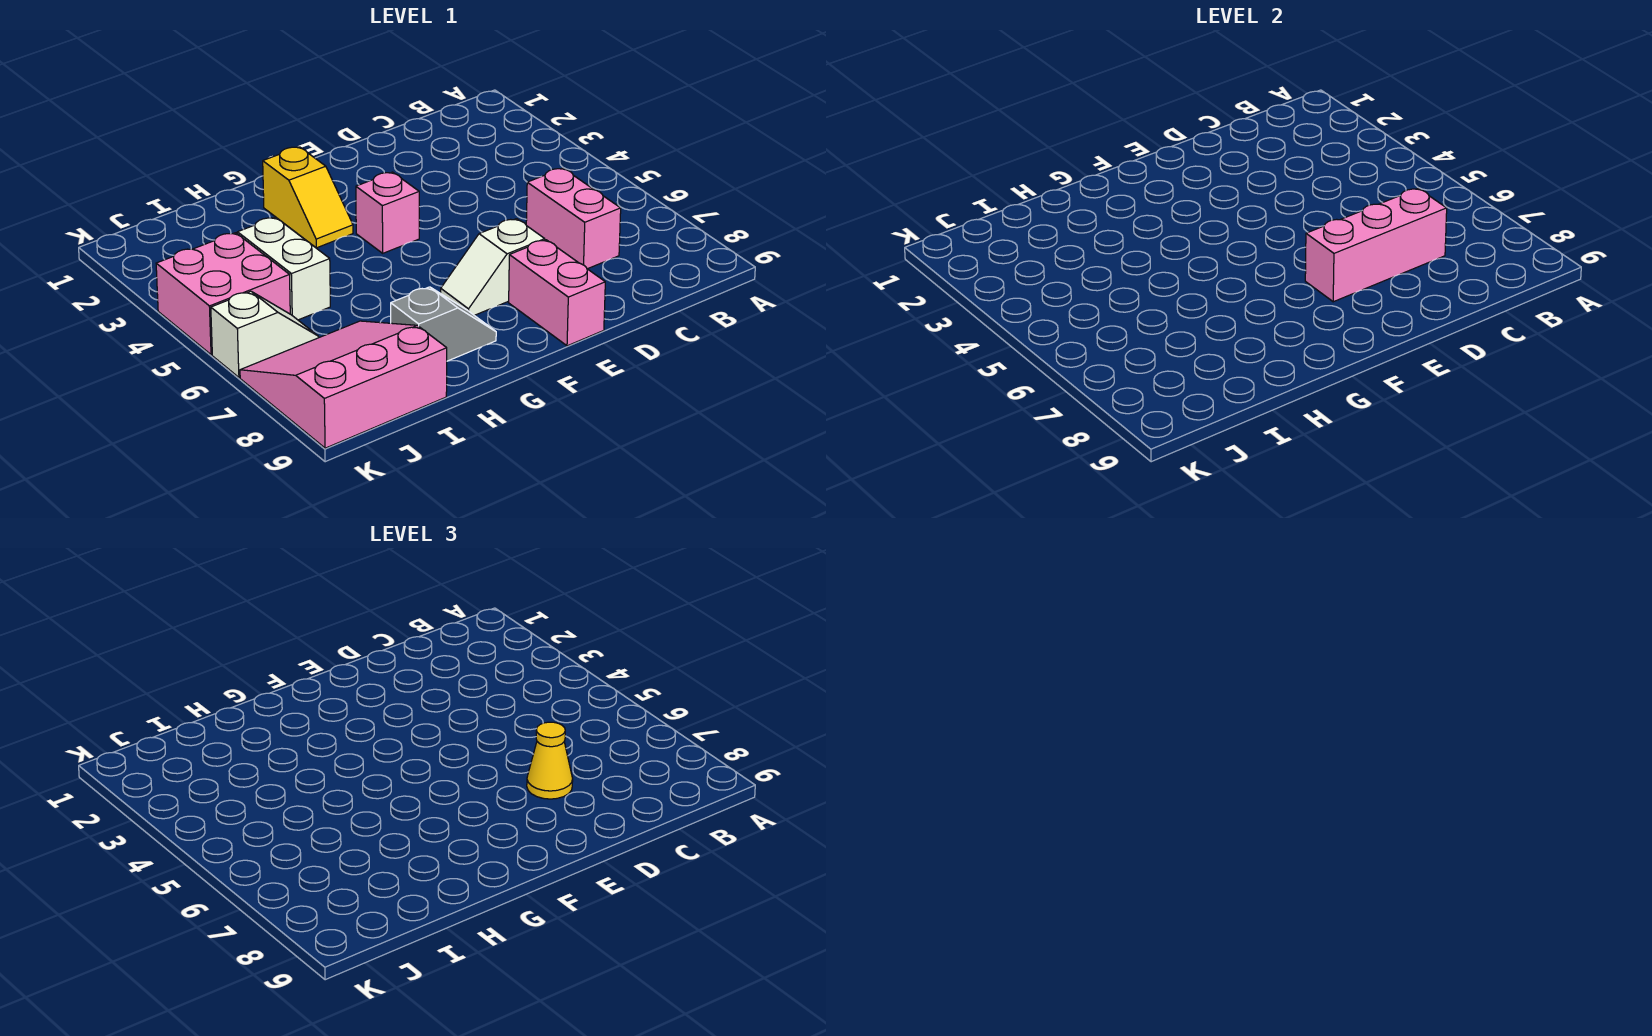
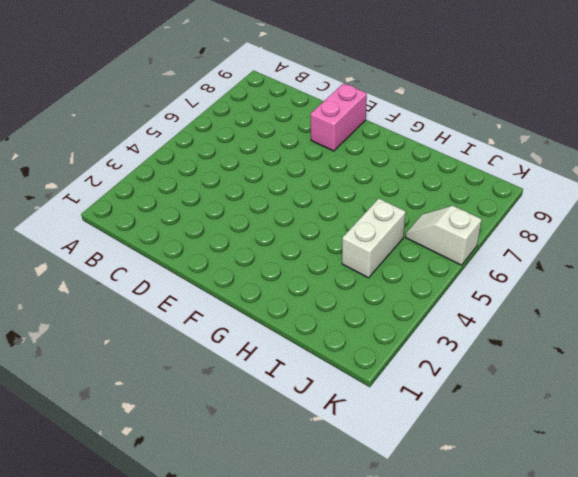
none -> pink 1x2 brick [526,168,621,269]
none -> white 1x2 slope [441,219,545,315]
none -> pink 1x1 brick [356,172,419,253]

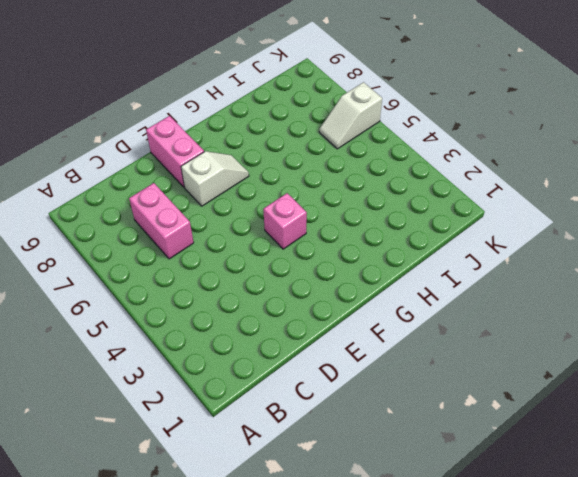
none -> yellow 1x2 slope [263,147,353,248]
none -> grey 1x2 slope [391,287,496,361]
none -> white 1x2 brick [238,217,330,320]

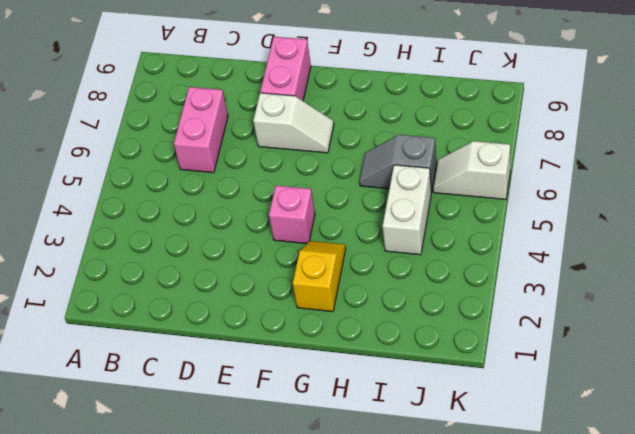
grey 1x2 slope [359,135,437,192] -> grey 1x2 slope moved to [391,287,496,361]
none -> pink 3x3 slope [240,321,447,448]
none -> pink 2x2 brick [156,233,290,355]
none -> pink 1x3 brick [1305,189,1447,302]

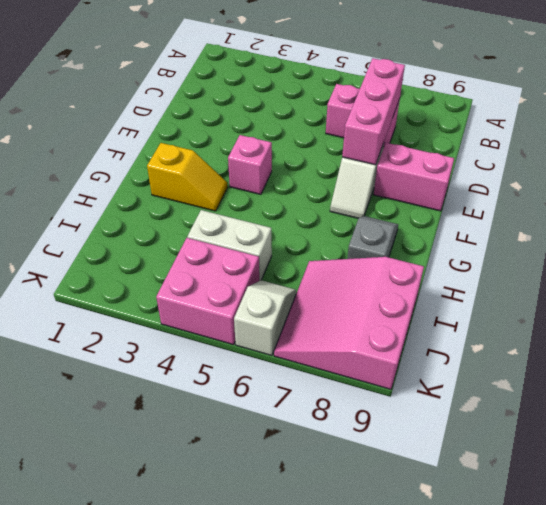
none -> yellow 1x1 cone [527,722,573,799]

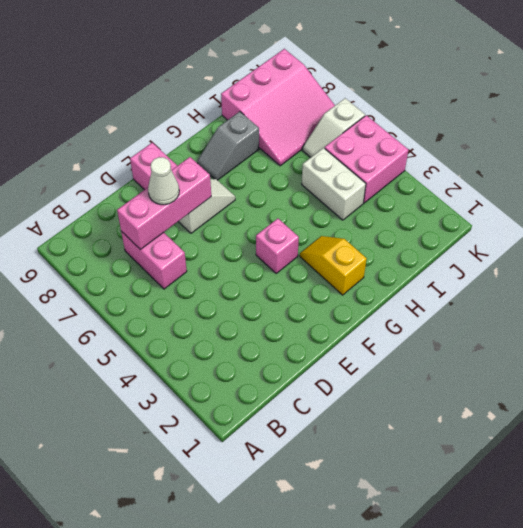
white 1x1 cone [148,157,179,205] -> yellow 1x1 cone [527,722,573,799]

